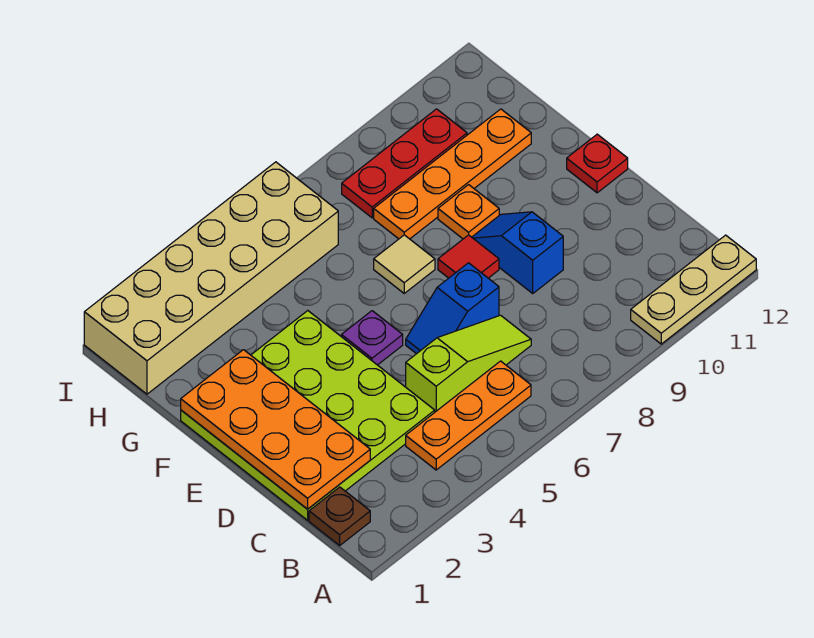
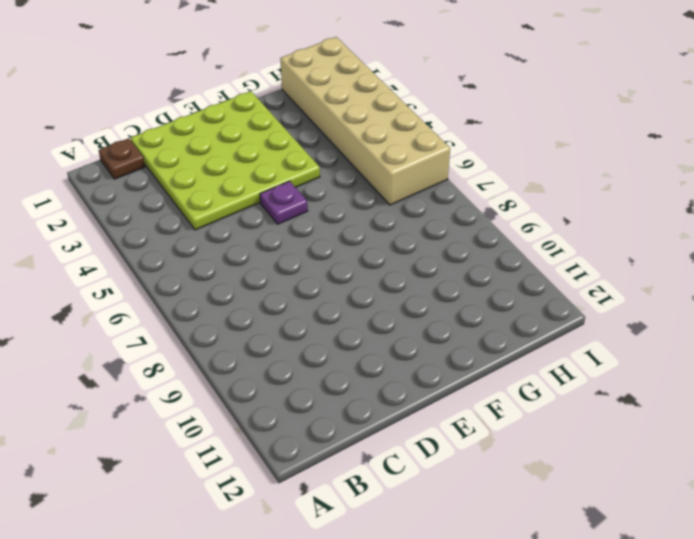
none -> tan 1x3 plate [631,235,756,344]
none -> orange 1x3 plate [406,361,531,470]
none -> lime 1x3 slope [406,315,531,412]

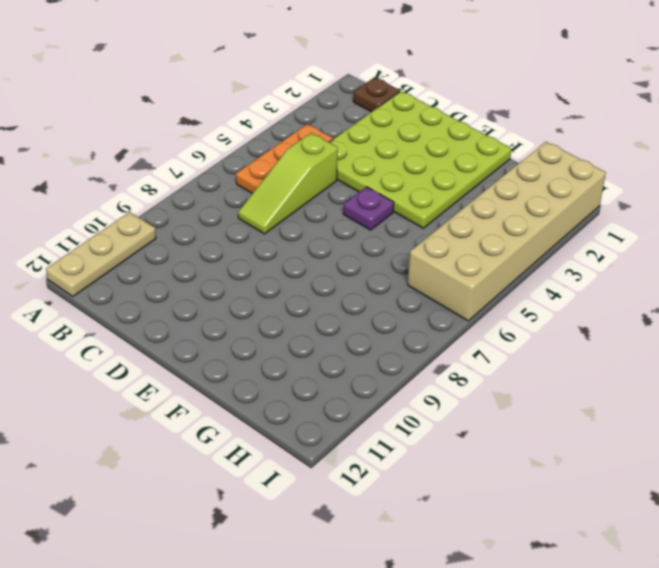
none -> blue 1x2 slope [406,263,499,354]
none -> blue 1x2 slope [472,212,563,293]
none -> red 1x1 tile [438,235,499,278]

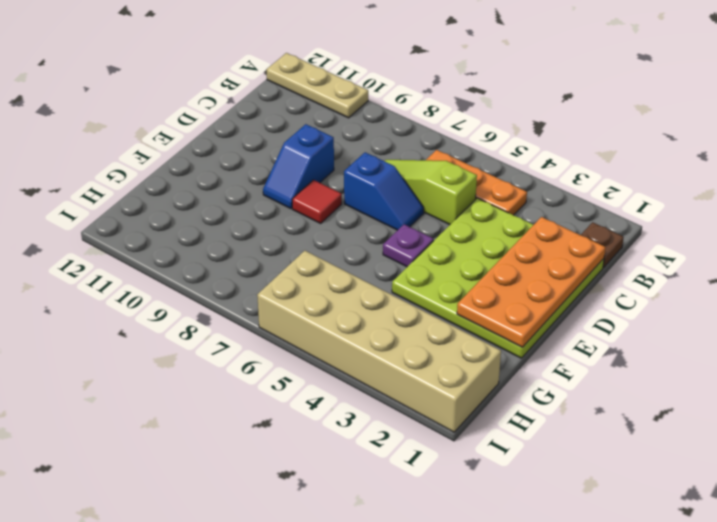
none -> red 1x1 plate [567,134,628,193]
none -> tan 1x1 tile [374,235,435,293]
none -> orange 1x1 plate [438,185,499,239]

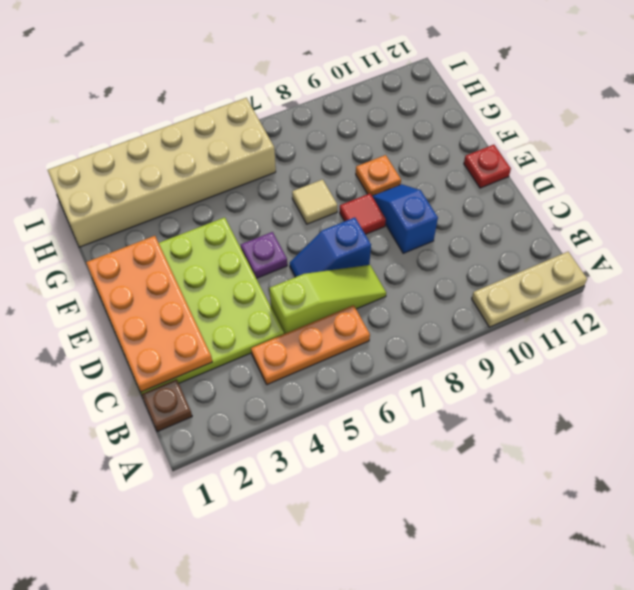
none -> orange 1x4 plate [374,109,531,239]
none -> red 1x3 plate [342,109,467,218]

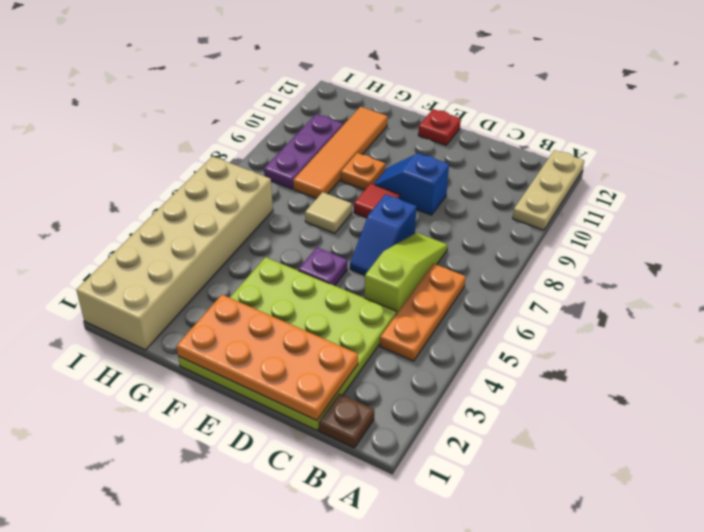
orange 1x4 tile [293,107,388,198] -> orange 1x4 plate [374,109,531,239]
purple 1x3 plate [264,114,343,189] -> red 1x3 plate [342,109,467,218]

